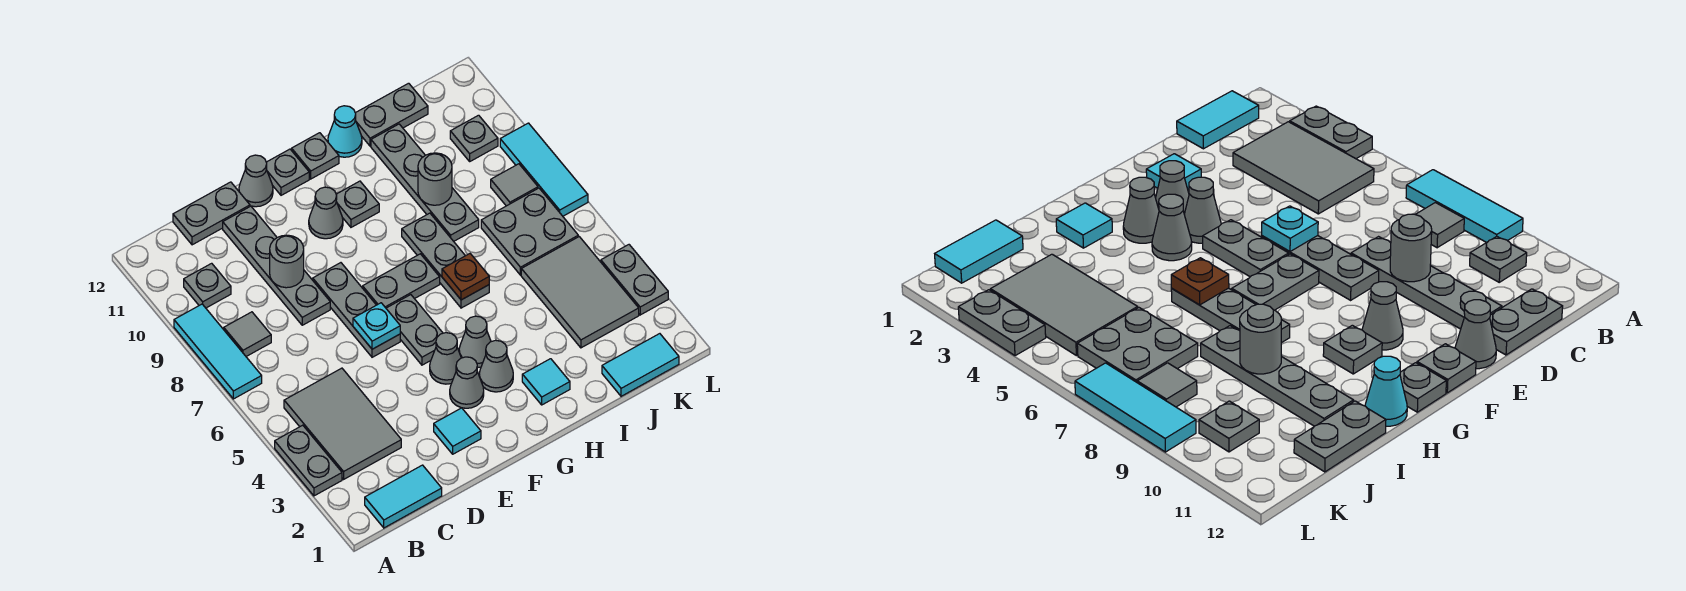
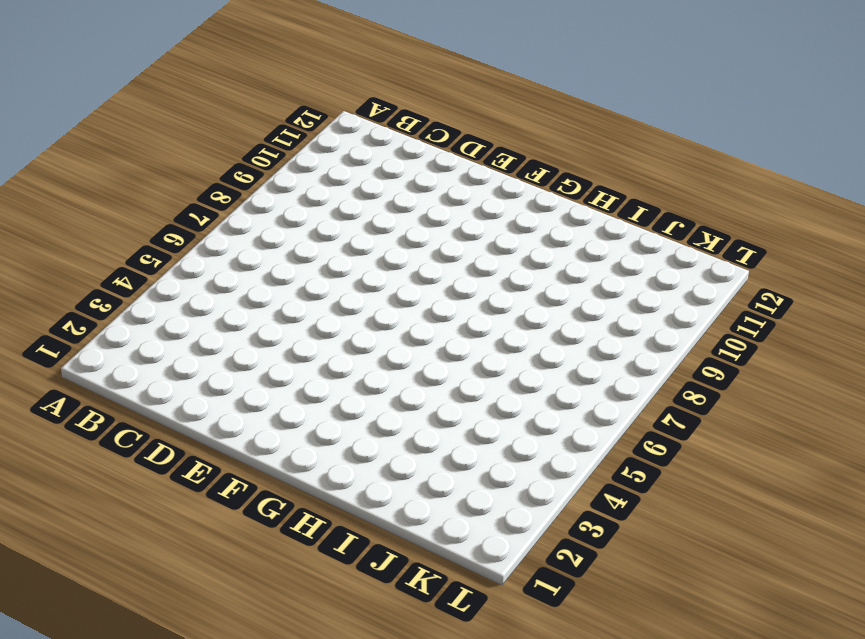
none -> grey 1x2 plate [275,425,342,496]
none -> cyan 1x3 tile [174,304,262,399]
none -> cyan 1x2 tile [365,465,442,528]
none -> grey 2x3 tile [284,368,401,479]

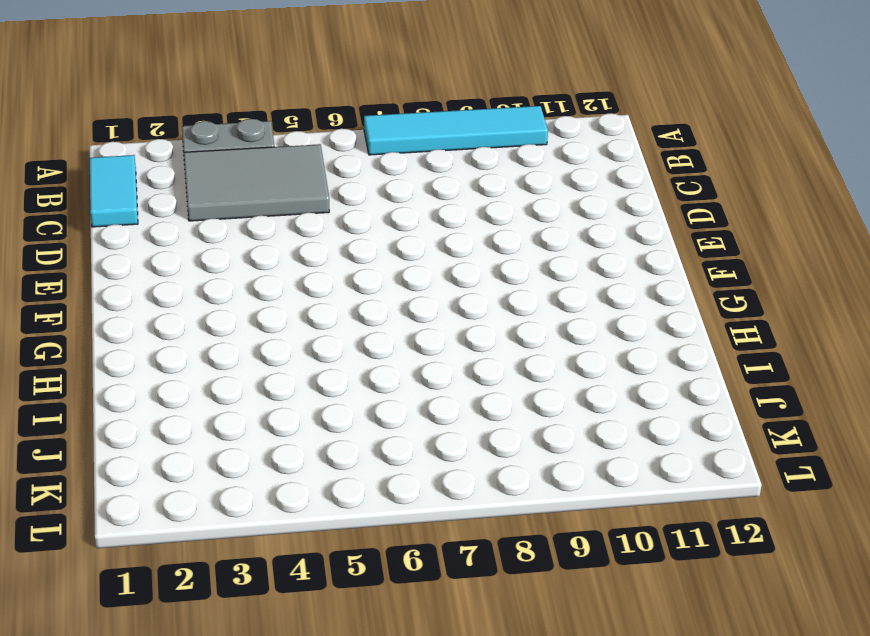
cyan 1x4 tile [364,106,548,155] -> cyan 1x3 tile [174,304,262,399]
none -> grey 1x1 tile [224,312,271,356]
none -> grey 1x1 plate [184,263,231,308]
none -> grey 1x2 plate [173,182,250,245]
none -> grey 1x4 plate [223,206,330,325]

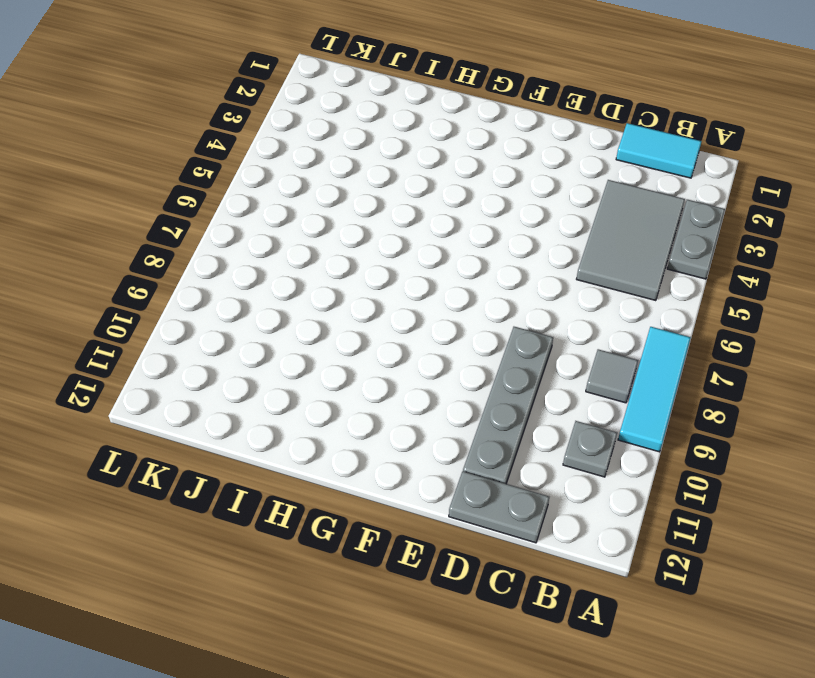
none -> cyan 1x1 tile [434,408,481,454]
none -> grey 1x3 plate [313,263,400,357]
none -> grey 1x1 cone [239,155,273,207]
none -> grey 1x1 cone [450,357,484,408]

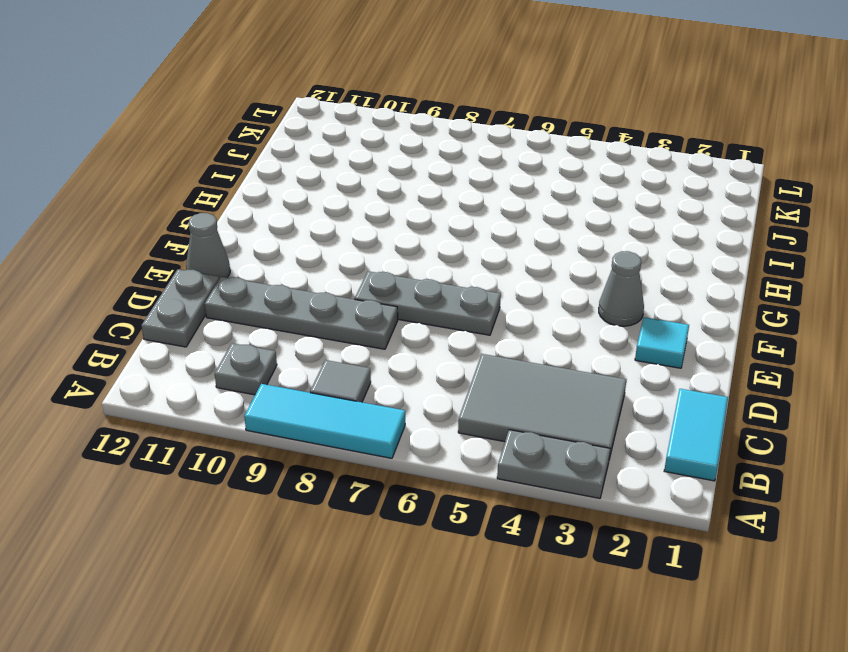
none -> grey 1x1 cone [430,333,461,384]
none -> grey 1x2 plate [386,295,443,365]
none -> grey 1x2 plate [363,254,440,308]
none -> grey 1x1 cone [309,187,343,239]

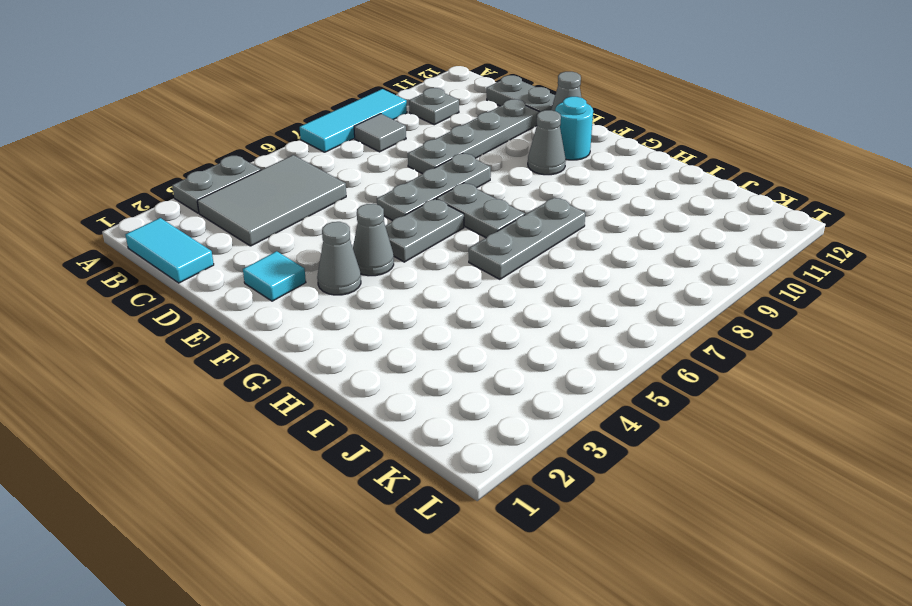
cyan 1x1 round brick [555,97,593,160] -> none
none -> grey 1x1 plate [266,149,309,195]
none -> grey 1x1 cone [479,340,513,392]
none -> grey 1x1 cone [459,316,491,368]
none -> grey 1x1 plate [336,181,379,227]

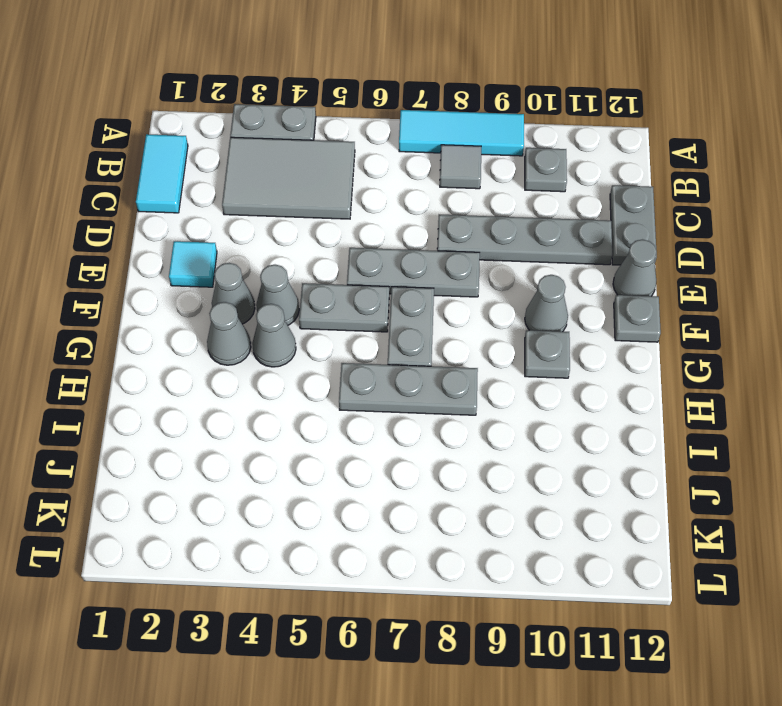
none -> grey 1x1 plate [292,133,339,179]
none -> cyan 1x1 tile [522,359,570,405]
none -> cyan 1x1 cone [328,106,362,157]
none -> grey 1x4 plate [371,124,479,241]

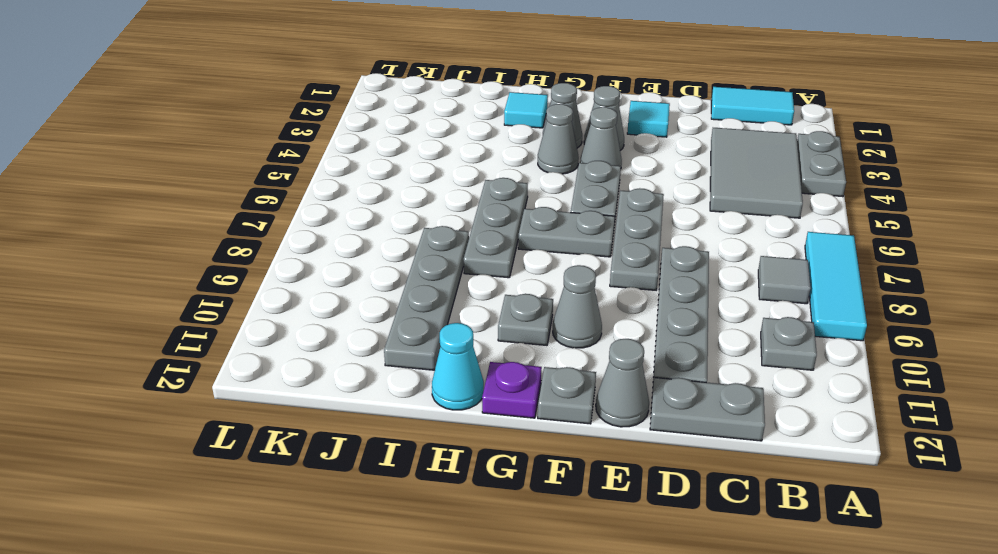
purple 1x1 plate [482,362,542,418] -> grey 1x1 plate [292,133,339,179]
none -> grey 1x2 plate [355,83,428,146]
none -> cyan 1x2 tile [602,334,679,396]
none -> grey 2x3 tile [521,237,639,348]
none -> grey 2x2 plate [481,188,578,275]

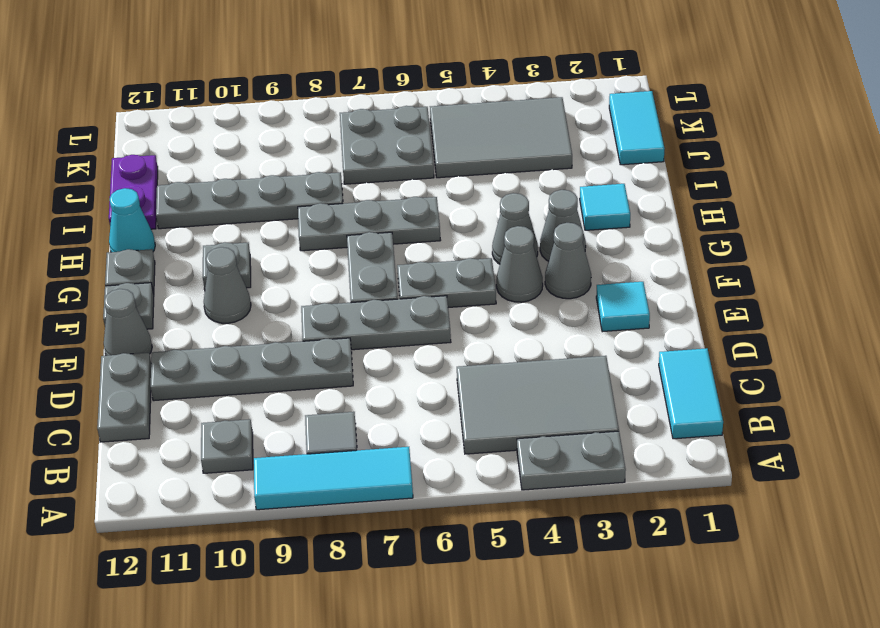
purple 1x2 plate [109,155,158,229] -> grey 1x2 plate [355,83,428,146]
none -> grey 1x1 tile [491,164,538,206]
none -> grey 1x1 plate [450,115,498,161]
none -> grey 1x2 plate [601,245,668,315]
none -> cyan 1x3 tile [500,123,588,216]

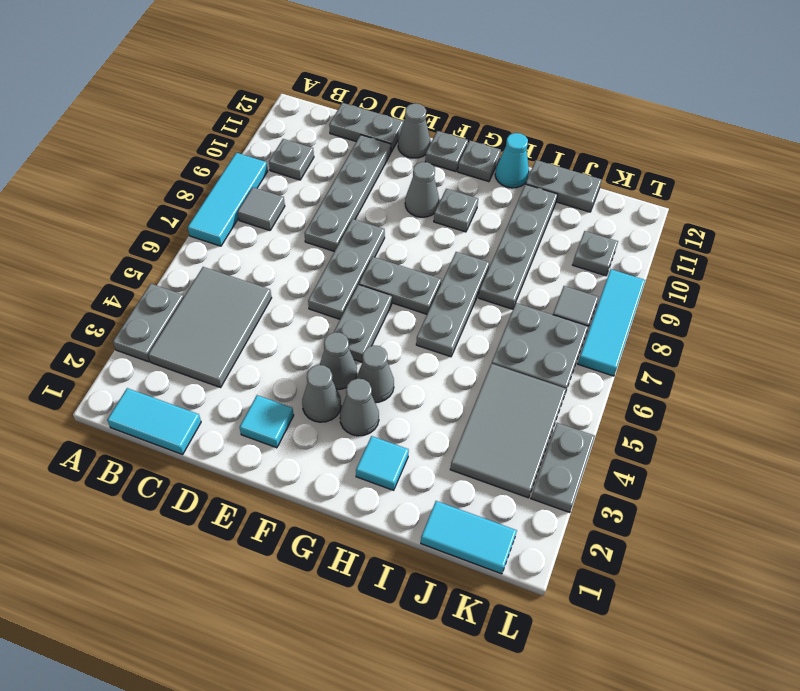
none -> grey 1x1 round brick [270,235,304,288]
none -> cyan 1x1 plate [353,303,400,349]
none -> brown 1x1 plate [442,254,489,300]
none -> grey 1x1 round brick [418,153,452,205]

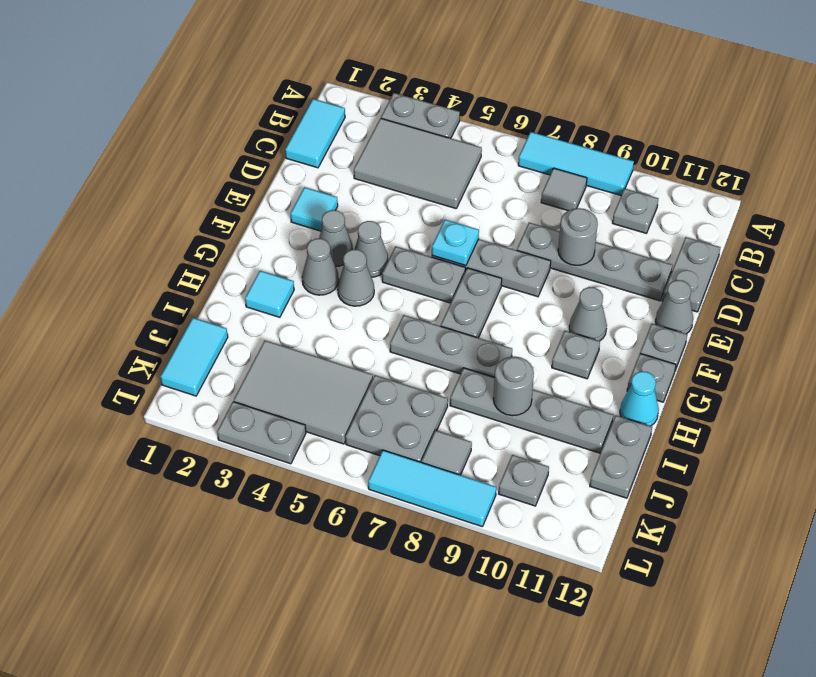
none -> brown 1x1 plate [442,254,489,300]

